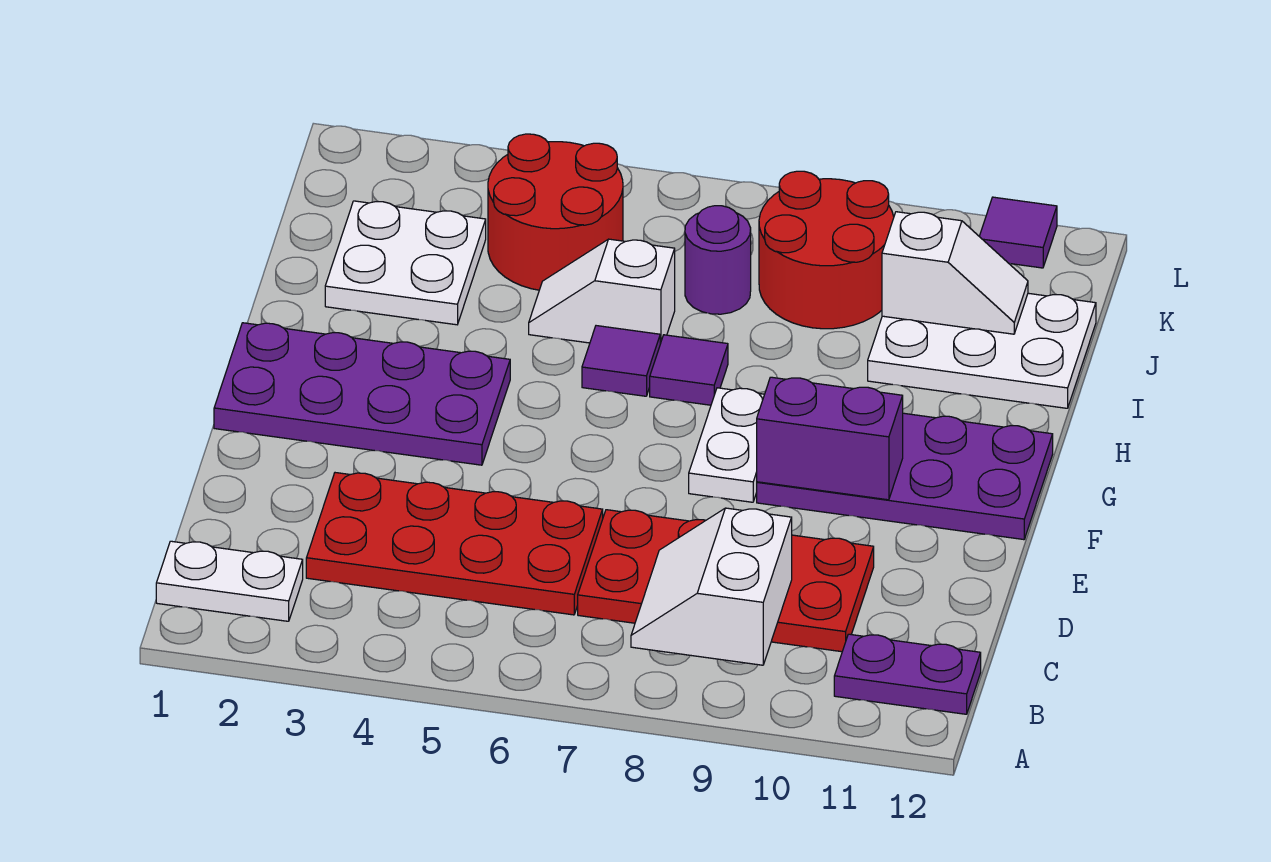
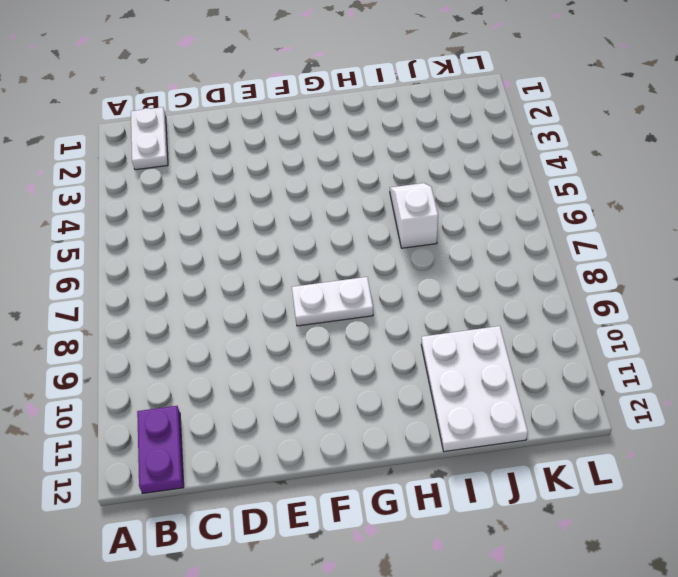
none -> red 2x4 plate [306,473,603,615]
none -> red 2x4 plate [578,510,874,652]
none -> purple 2x4 plate [214,323,510,465]

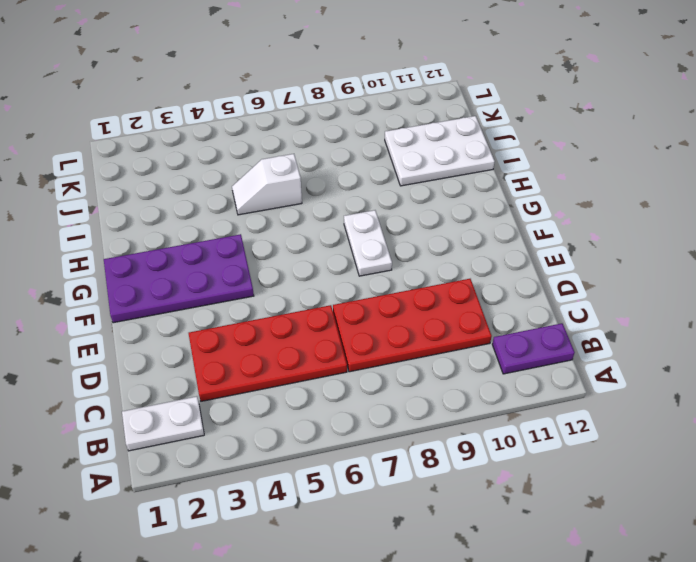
none -> purple 2x4 plate [757,413,1053,540]
none -> purple 1x1 tile [582,326,660,396]
none -> purple 1x1 tile [650,335,728,405]

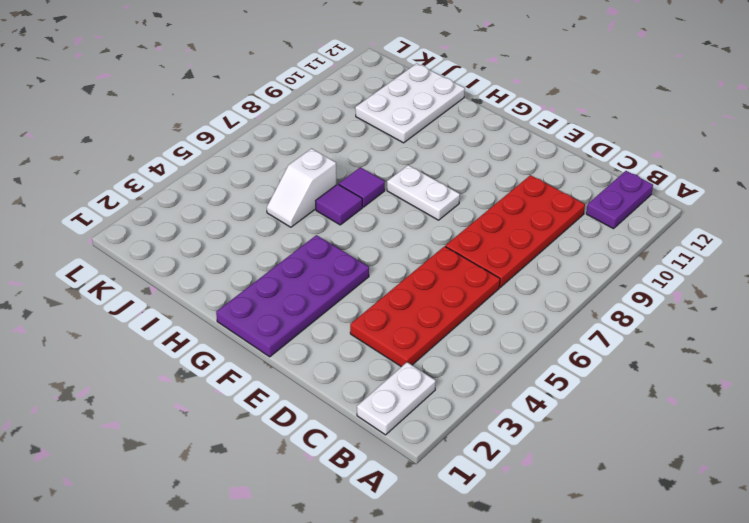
none -> purple 2x4 plate [757,413,1053,540]
none -> white 2x2 plate [325,201,486,325]
none -> red 2x2 round brick [488,134,623,290]

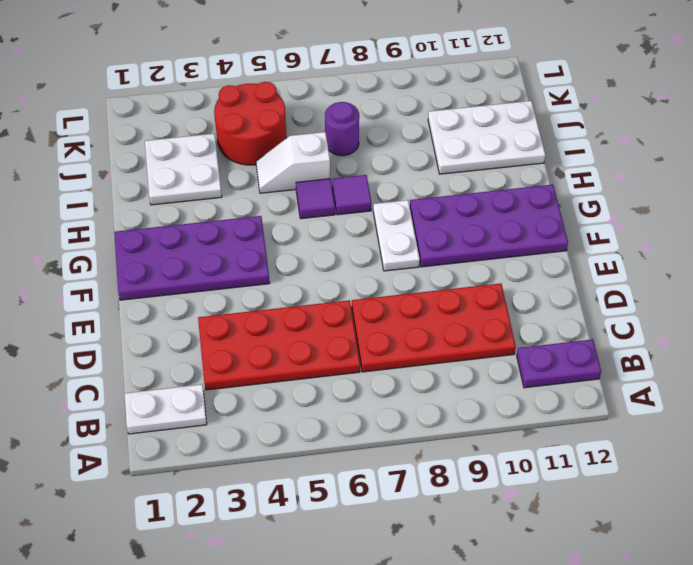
none -> red 2x2 round brick [759,171,894,329]
none -> purple 1x1 tile [979,197,1057,268]
none -> white 2x2 slope [631,508,792,665]

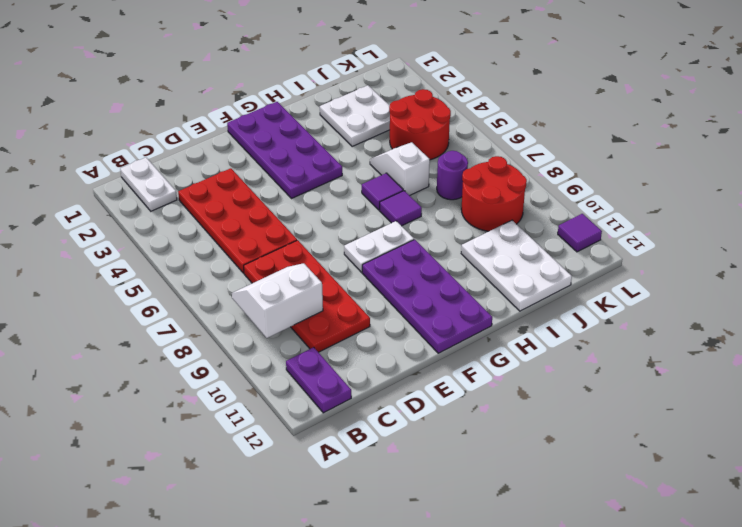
none -> purple 1x2 brick [757,377,903,500]
none -> white 1x2 slope [882,212,1028,334]

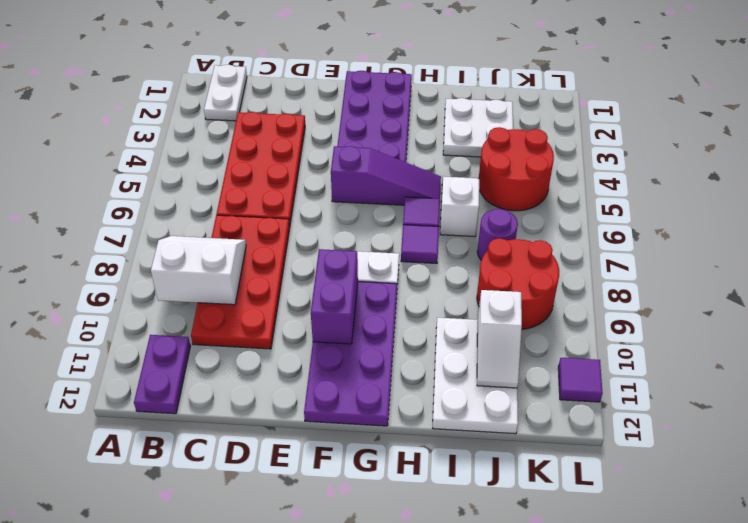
purple 1x3 slope [331,146,441,205] -> none

